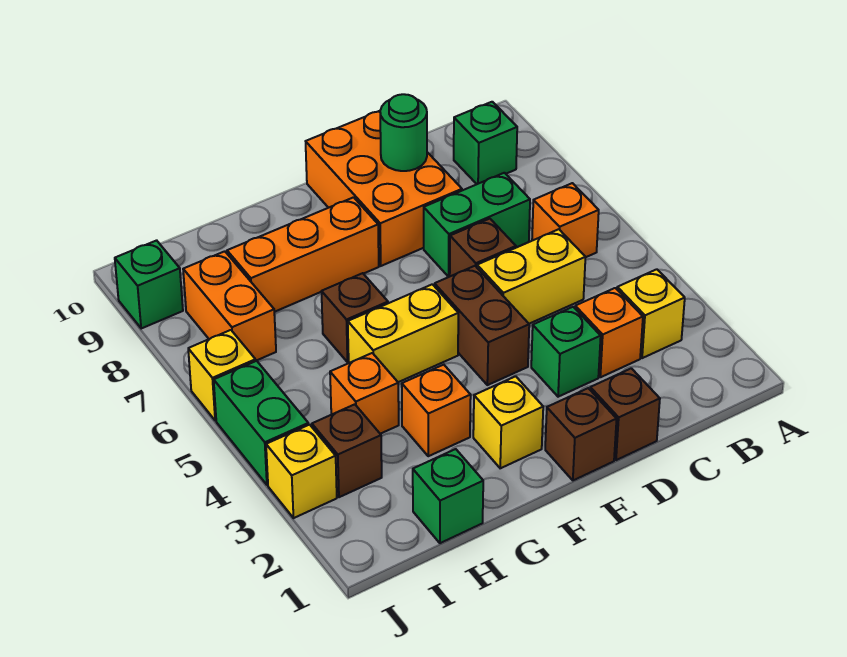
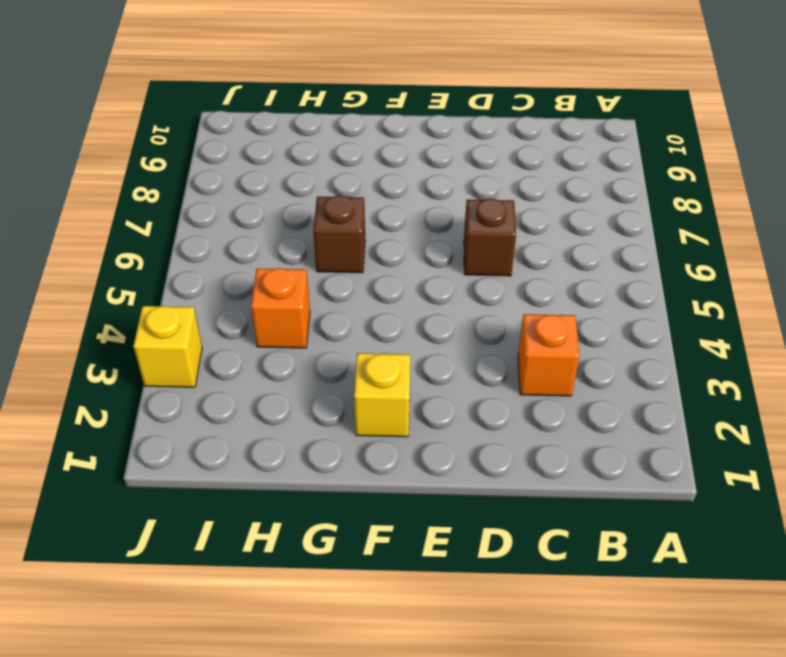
none -> yellow 1x1 brick [617,269,685,358]
none -> orange 1x1 brick [532,183,599,257]
none -> green 1x1 brick [454,102,517,184]

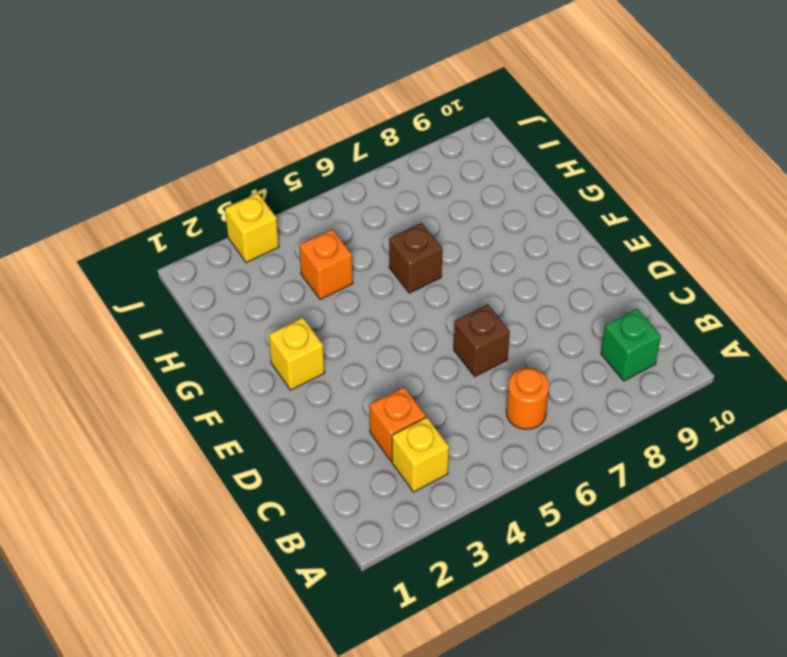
orange 1x1 round brick [506,368,549,429] -> orange 1x1 brick [532,183,599,257]
none -> yellow 1x2 brick [477,229,585,324]
none -> green 1x2 brick [424,173,530,277]
none -> brown 1x1 brick [590,368,660,460]

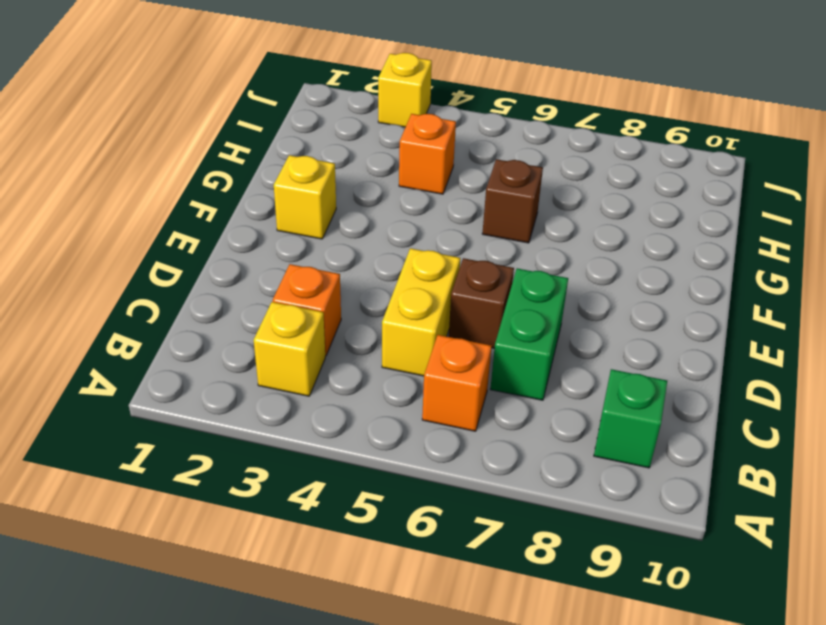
none -> brown 1x1 brick [590,368,660,460]
none -> green 1x1 brick [531,307,601,397]
none -> orange 2x3 brick [306,111,462,266]

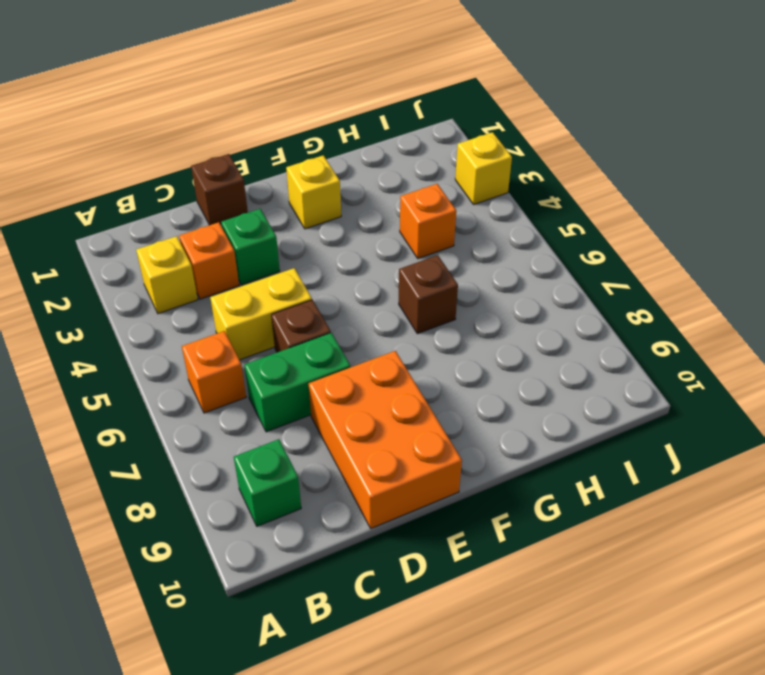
none -> brown 1x1 brick [545,388,617,480]
none -> brown 1x2 brick [435,266,529,385]
none -> yellow 1x2 brick [348,284,458,382]

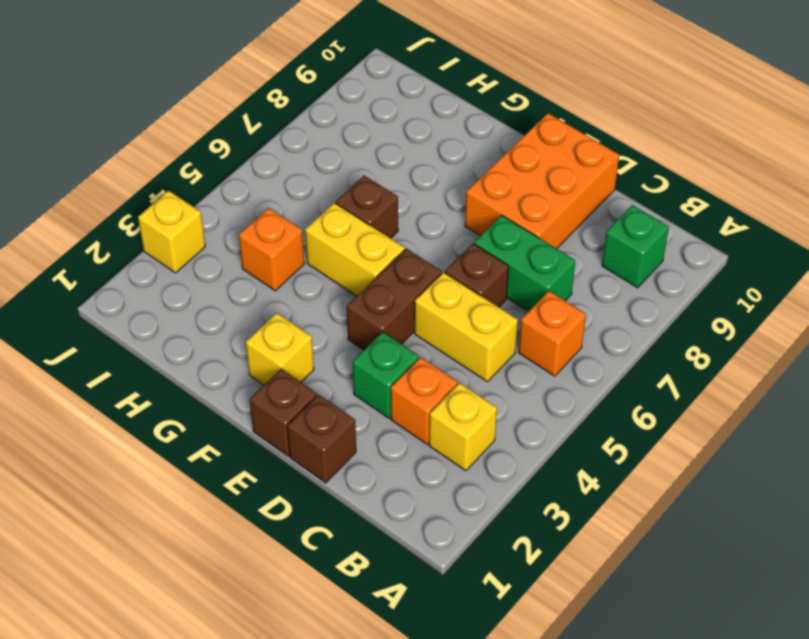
none -> orange 1x3 brick [227,197,379,312]
none -> orange 1x1 brick [402,365,471,456]
none -> green 1x1 brick [413,449,483,543]

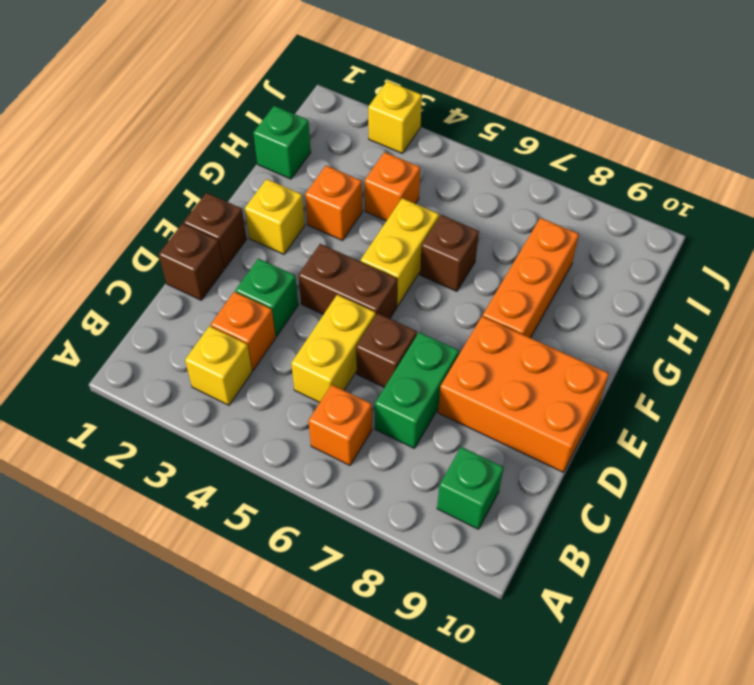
none -> brown 1x1 brick [312,404,382,497]
none -> orange 1x2 brick [183,251,276,361]
none -> green 1x2 brick [214,361,308,485]

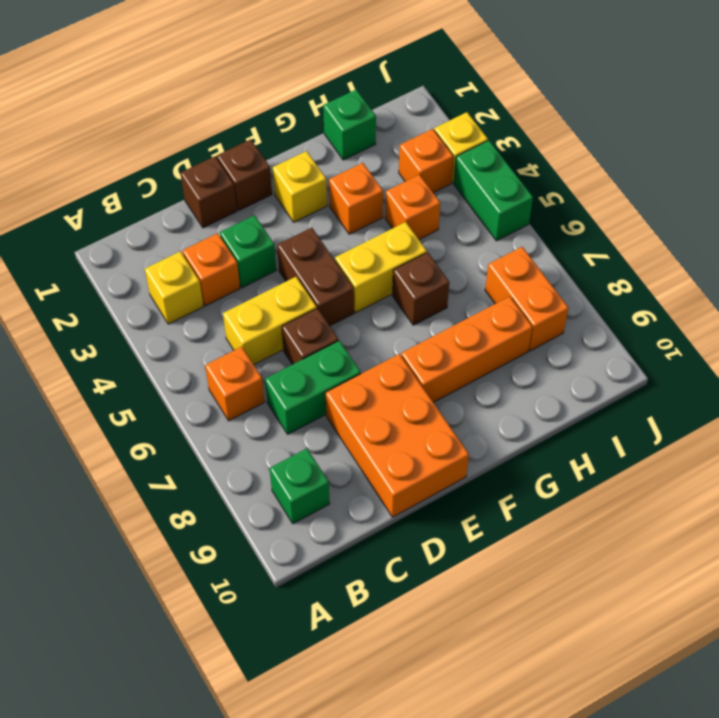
orange 1x1 brick [399,129,453,193] -> brown 1x1 brick [312,404,382,497]
none -> yellow 1x1 brick [188,330,256,421]
none -> green 1x1 brick [115,240,183,328]
none -> green 1x1 round brick [380,94,427,171]

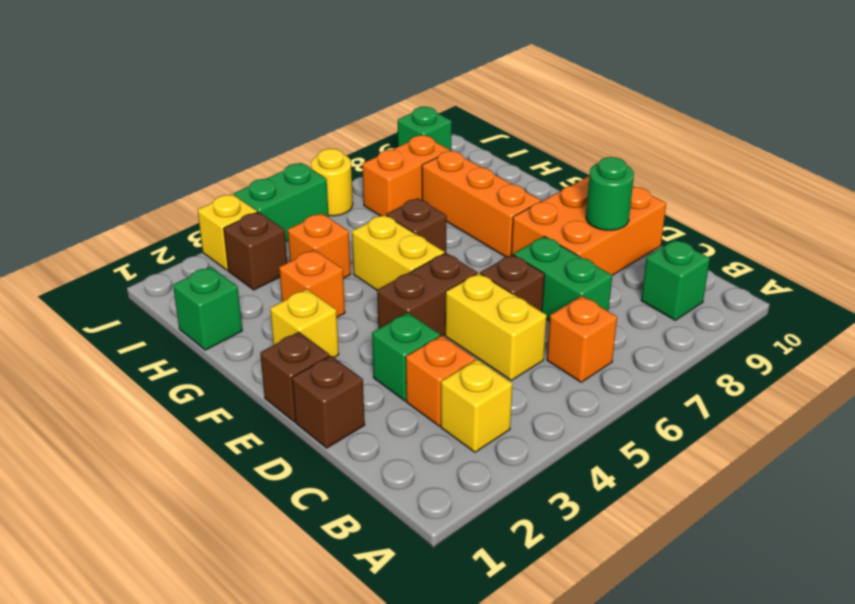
yellow 1x1 round brick [311,149,353,216] -> yellow 1x1 brick [188,330,256,421]

